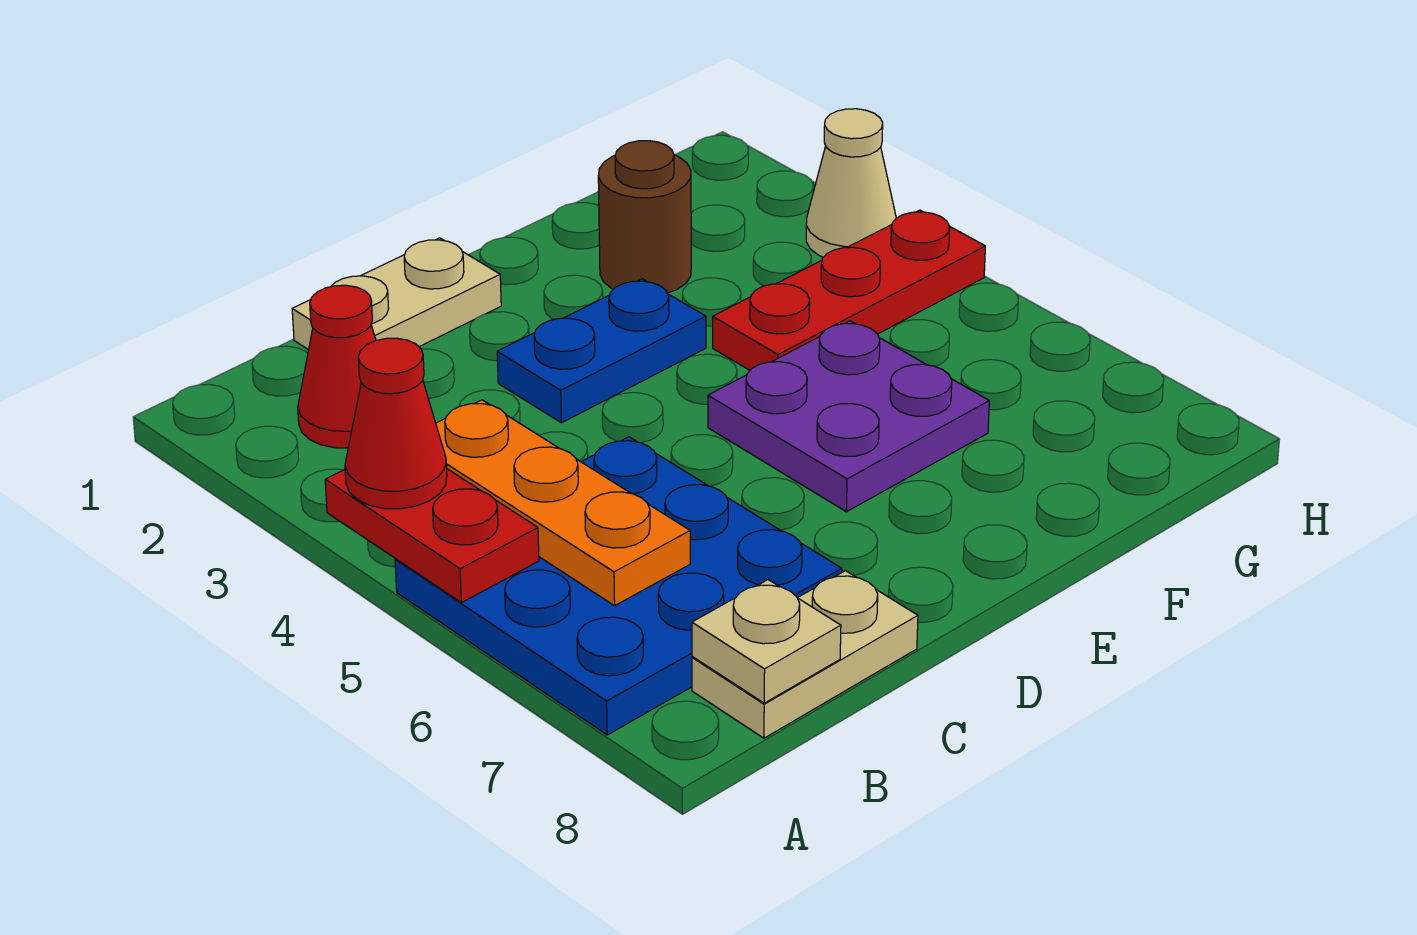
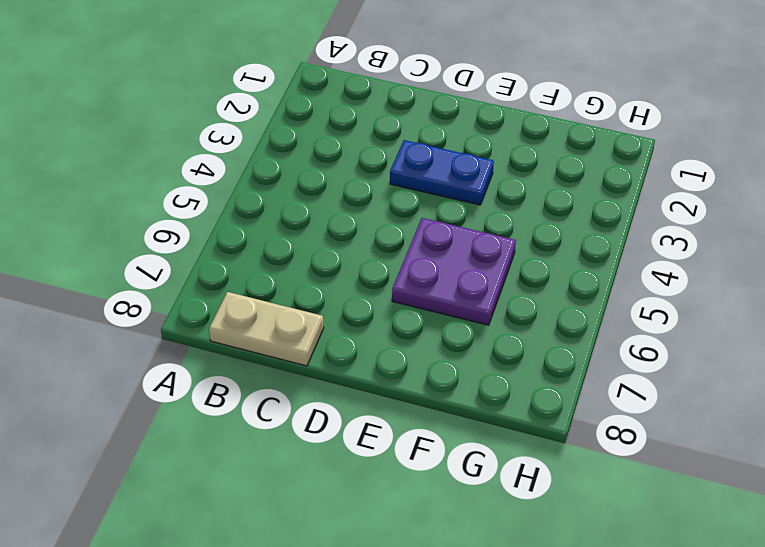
none -> blue 3x3 plate [395,437,842,735]
none -> red 1x1 cone [298,285,376,448]
none -> tan 1x2 plate [292,238,501,350]

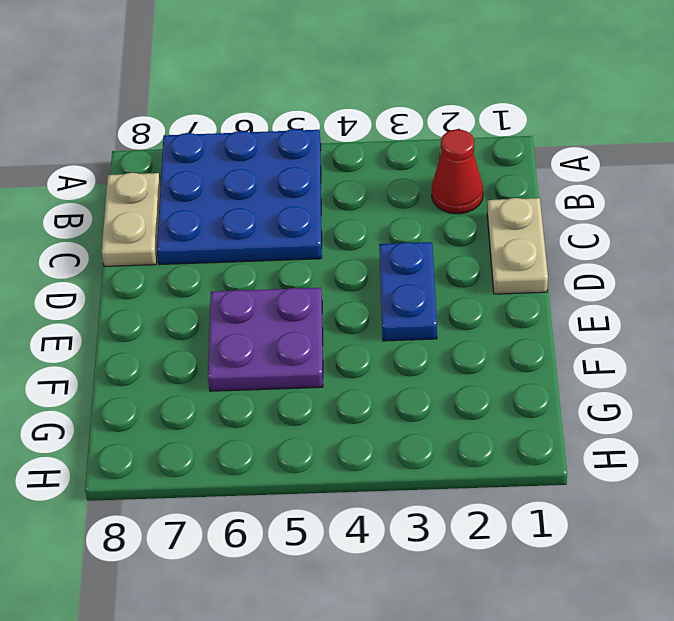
none -> brown 1x1 round brick [598,141,691,293]
none -> red 1x3 plate [713,210,985,370]
none -> tan 1x1 cone [806,109,896,257]

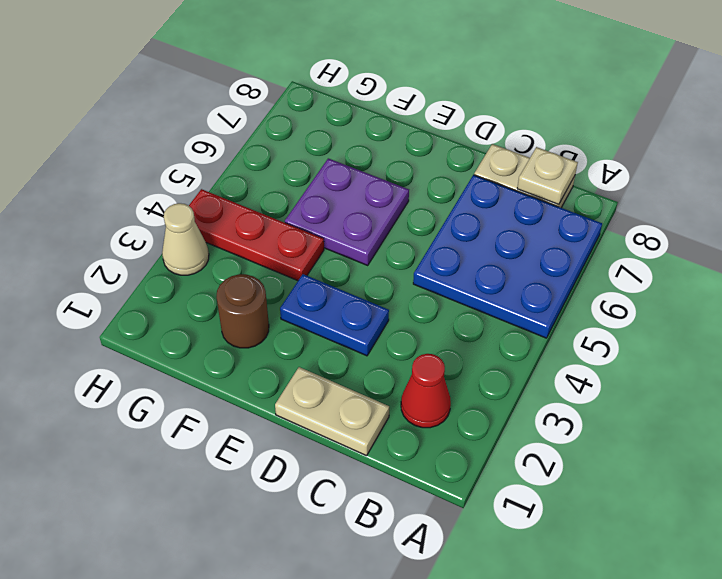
none -> red 1x2 plate [325,469,539,603]
none -> orange 1x3 plate [436,400,690,606]
none -> red 1x1 cone [345,338,447,509]

